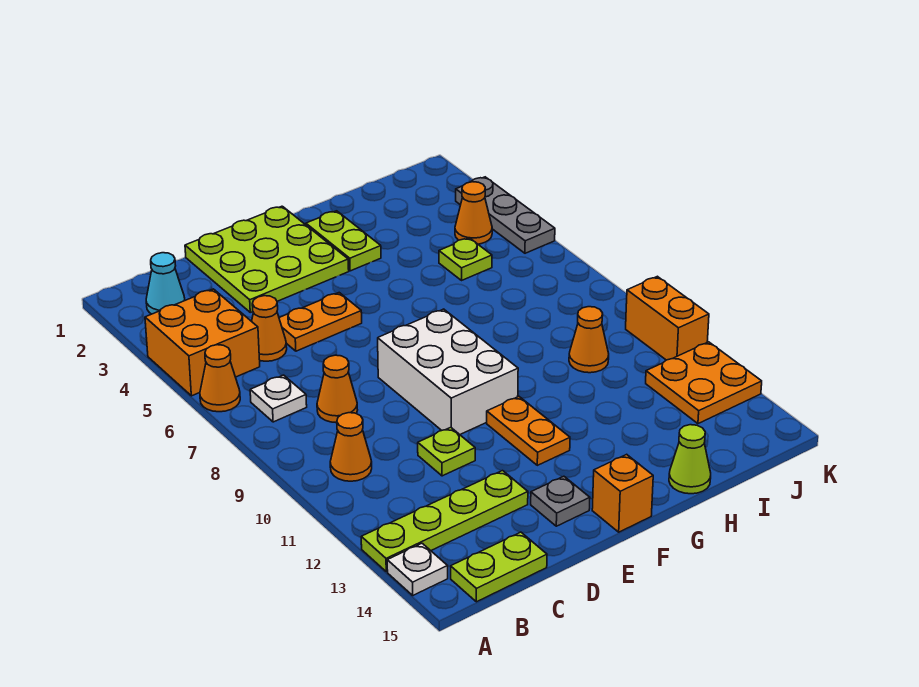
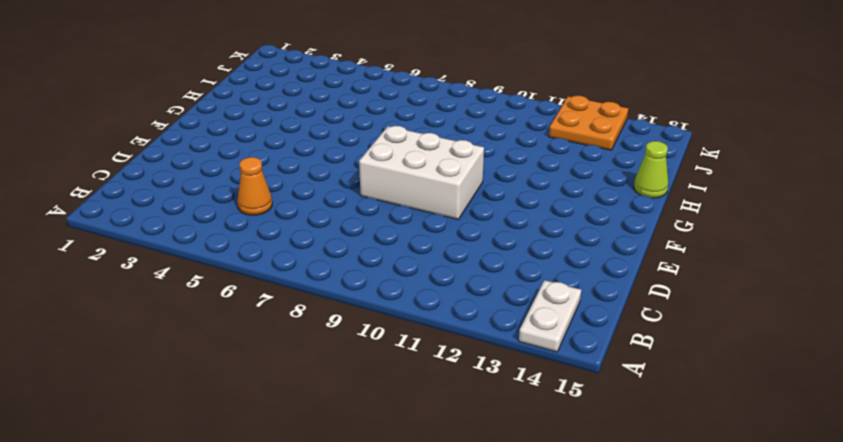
white 1x2 plate [519,280,581,352] -> white 1x1 plate [387,543,448,595]
none -> orange 2x2 brick [145,289,260,396]
none -> orange 1x1 cone [200,345,240,412]
none -> lime 1x4 plate [361,471,528,572]

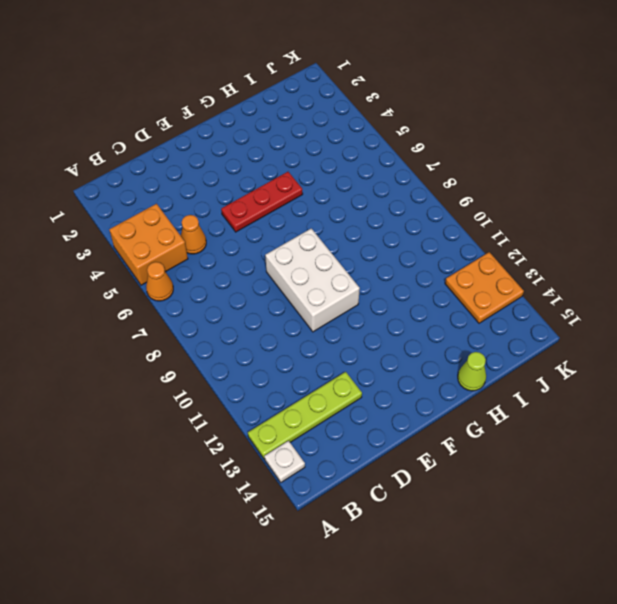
red 1x3 plate [221,172,303,232] -> orange 1x2 plate [279,293,362,351]
none -> cyan 1x1 cone [146,253,185,314]
none -> white 1x1 plate [250,375,307,422]
none -> orange 1x1 cone [330,413,372,481]

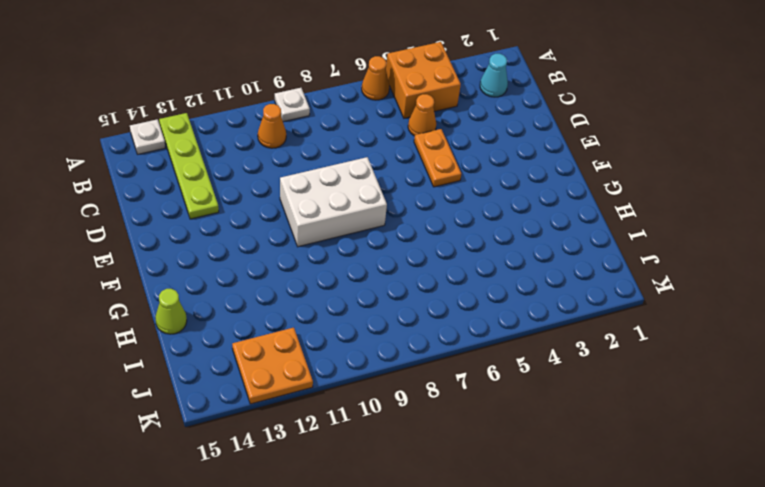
white 1x1 plate [275,88,310,122] -> white 1x1 plate moved to [250,375,307,422]
none -> lime 1x2 plate [451,532,547,602]
none -> orange 1x1 cone [317,355,357,423]
none -> lime 3x3 plate [185,206,349,312]

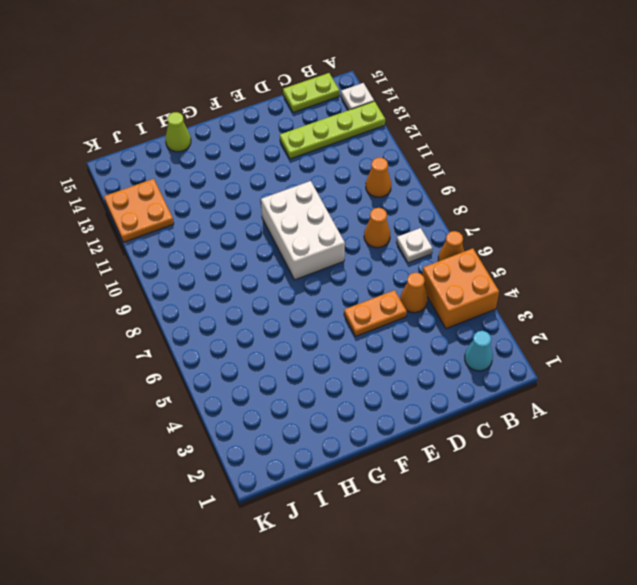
none -> lime 3x3 plate [185,206,349,312]
none -> lime 1x1 plate [418,427,475,476]
none -> grey 1x1 plate [531,476,590,526]

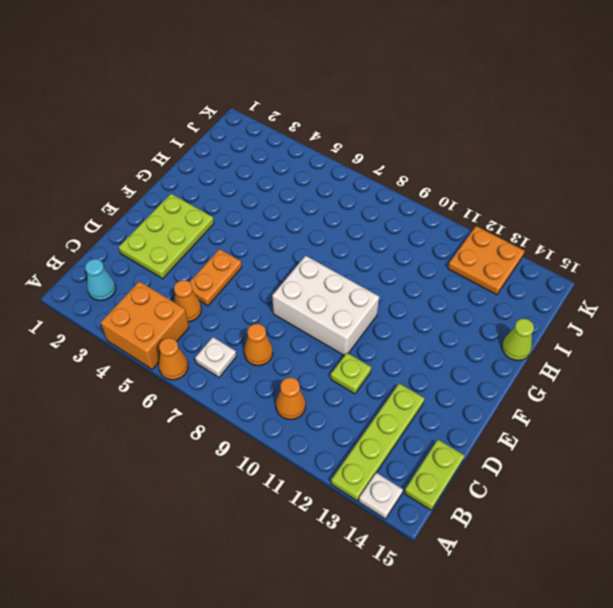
lime 2x3 plate [119,194,214,279] -> lime 3x3 plate [185,206,349,312]
none -> grey 1x1 plate [531,476,590,526]
none -> orange 1x2 plate [487,397,570,465]
none -> orange 1x1 brick [592,454,653,532]

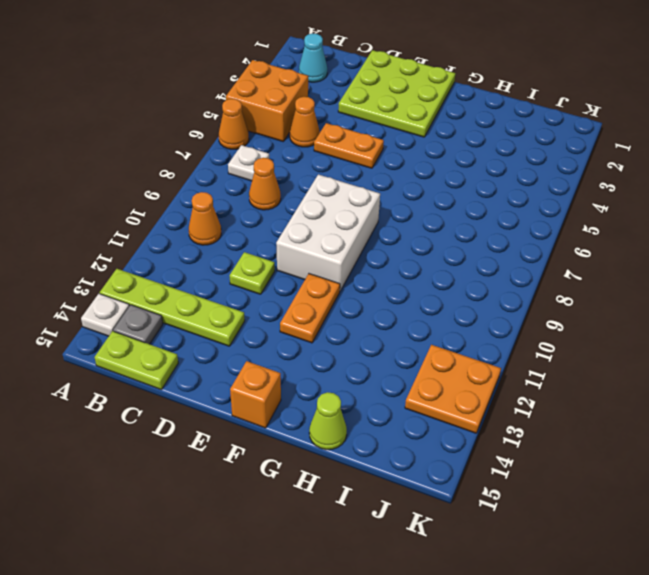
grey 1x1 plate [113,305,163,344] -> grey 1x1 plate moved to [531,476,590,526]
none -> lime 1x2 plate [306,211,381,271]
none -> lime 1x1 plate [439,238,492,280]
none -> orange 1x1 cone [569,307,609,373]

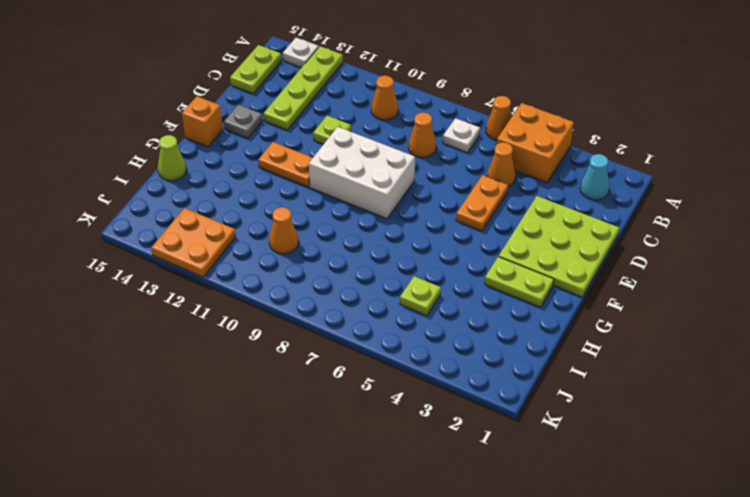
none -> orange 1x1 cone [455,182,492,244]
none -> grey 1x3 plate [456,177,555,253]
none -> orange 1x2 brick [626,276,709,360]

